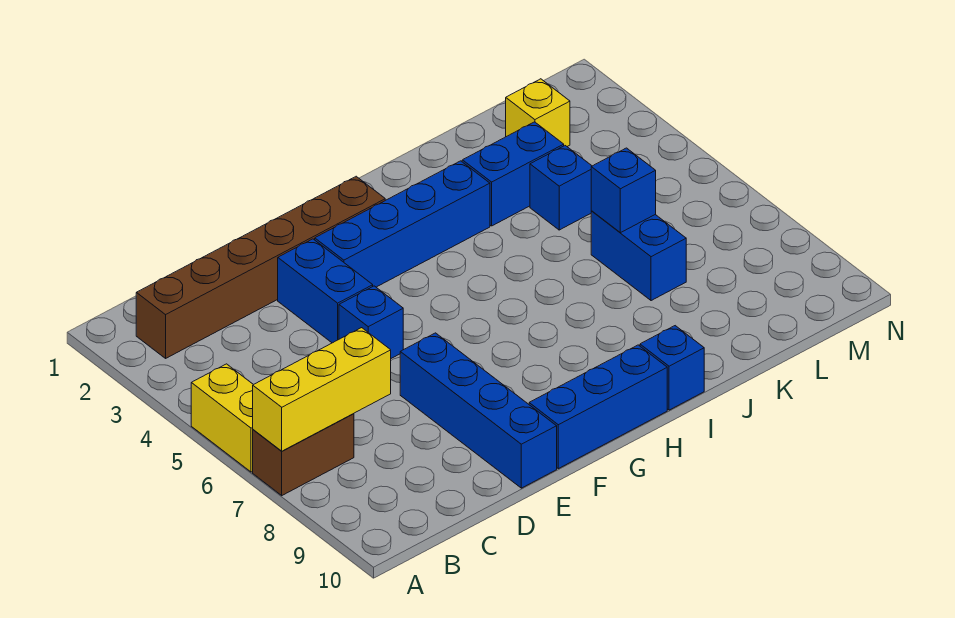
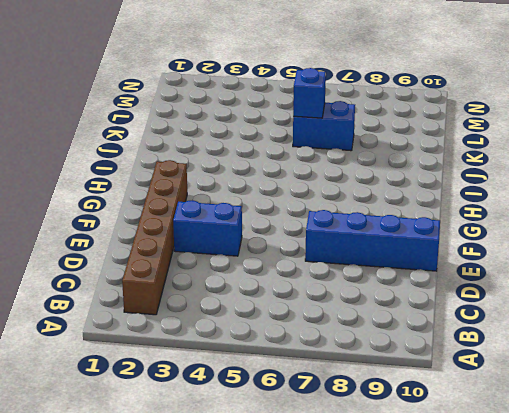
none -> yellow 1x2 brick [191,364,253,472]
none -> brown 1x2 brick [253,414,354,495]
none -> blue 1x1 brick [339,286,403,358]

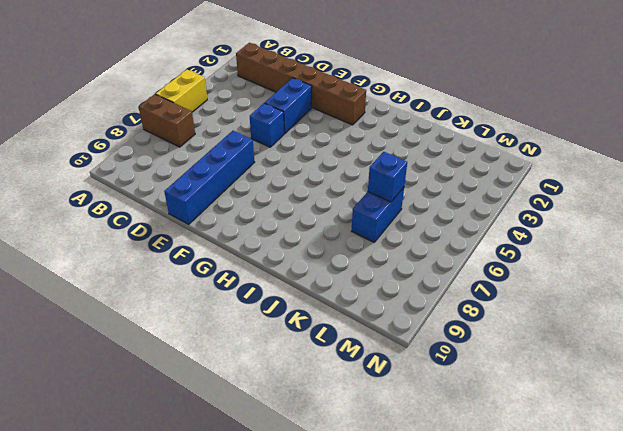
none -> blue 1x4 brick [315,161,490,287]
none -> blue 1x3 brick [529,345,667,469]
none -> blue 1x1 brick [640,326,704,410]

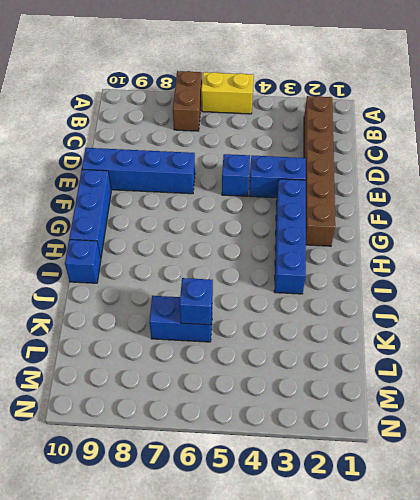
none -> blue 1x2 brick [462,122,564,226]
none -> blue 1x1 brick [530,146,592,230]
none -> yellow 1x1 brick [506,79,570,146]

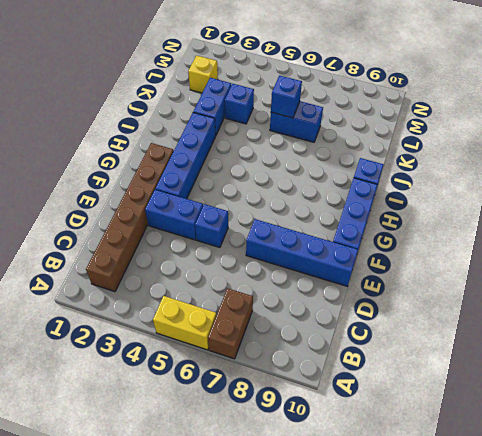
none -> yellow 1x3 brick [253,328,391,451]

